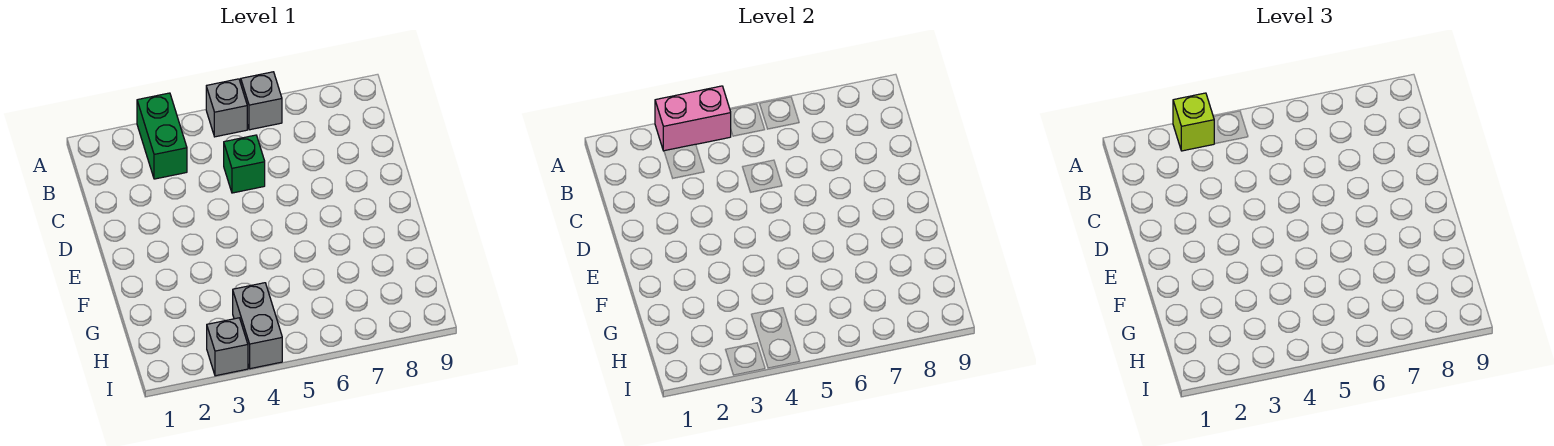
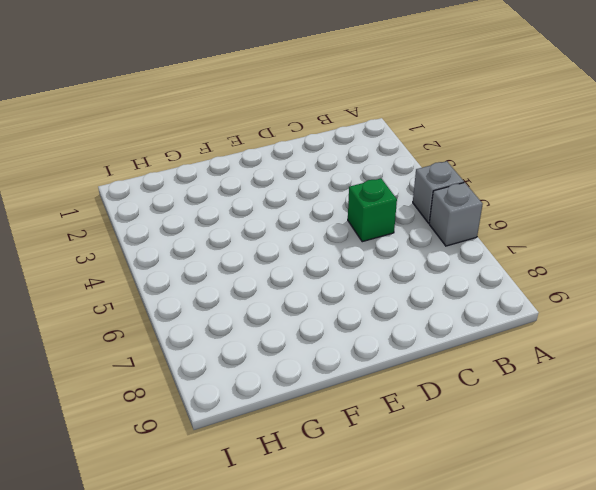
none -> green 1x2 brick [137,93,187,179]
none -> grey 1x2 brick [233,283,282,369]

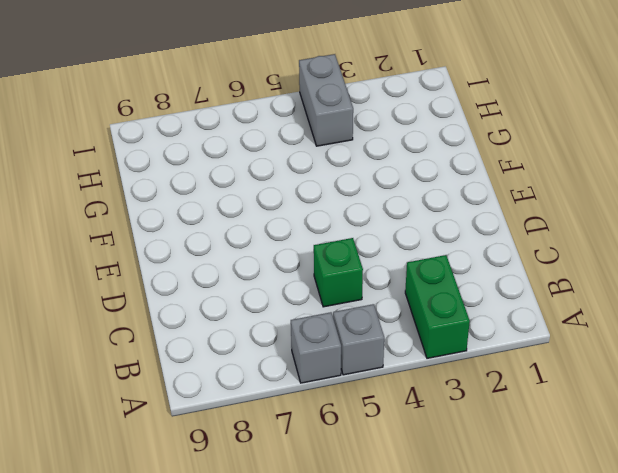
none -> grey 1x1 brick [207,318,248,376]
none -> pink 1x2 brick [655,86,731,151]

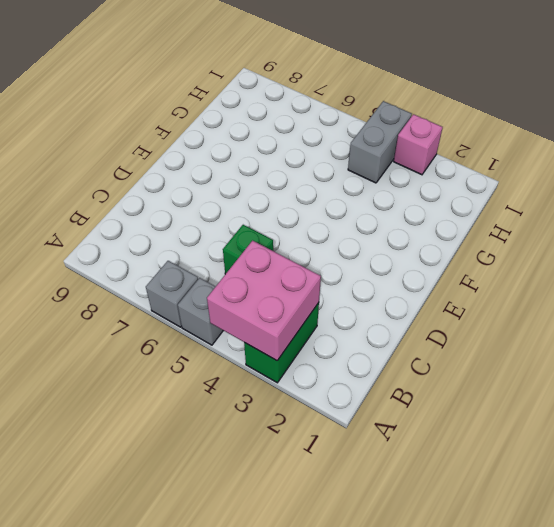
pink 2x2 brick [207,241,321,361] -> pink 1x2 brick [655,86,731,151]
pink 1x1 brick [394,114,443,175] -> grey 1x1 brick [207,318,248,376]
none -> lime 1x1 brick [1173,93,1214,151]

